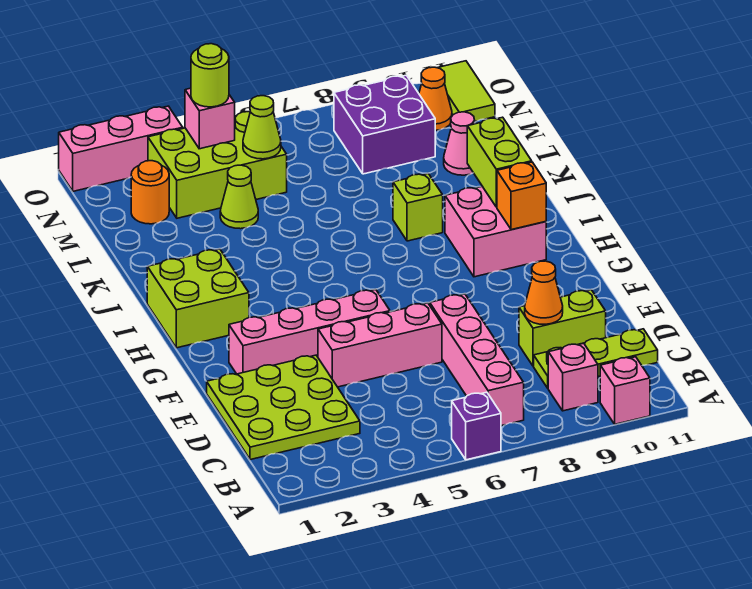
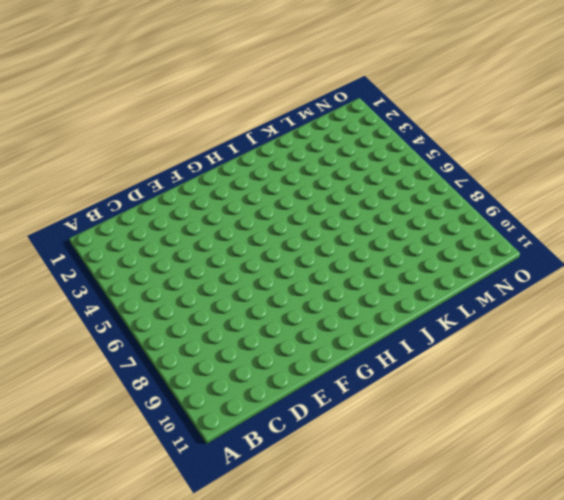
none -> purple 1x1 brick [452,392,501,460]
none -> pink 1x1 brick [600,357,650,424]
none -> pink 1x4 brick [430,294,524,426]

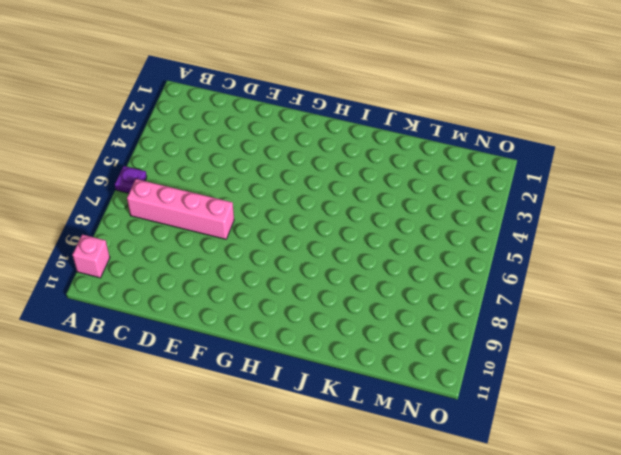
purple 1x1 plate [115,166,147,193] -> purple 1x1 brick [452,392,501,460]
none -> pink 1x1 brick [548,343,598,411]
none -> lime 3x3 plate [207,355,360,460]
none -> lime 1x3 plate [534,329,658,388]

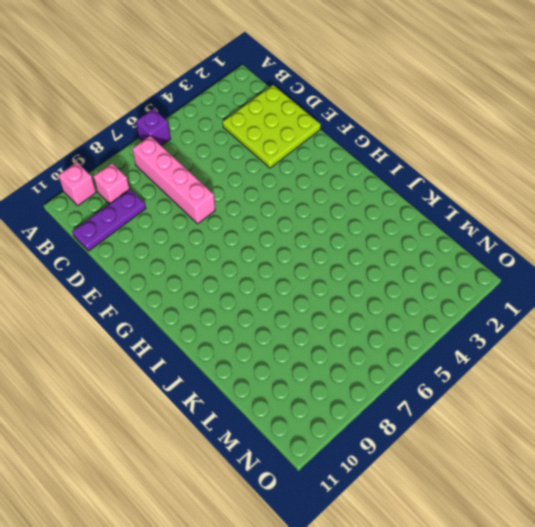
purple 1x3 plate [72,189,146,251] -> lime 1x3 plate [534,329,658,388]
none -> lime 1x2 brick [519,290,606,366]
none -> pink 1x3 brick [318,303,442,387]
none -> pink 1x4 brick [229,289,390,374]

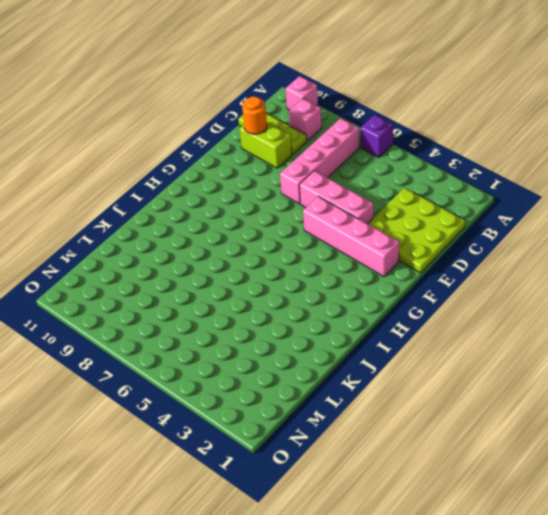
orange 1x1 round brick [242,97,267,134] -> orange 1x1 round brick moved to [131,161,169,224]
none -> lime 2x2 brick [147,249,249,348]
none -> pink 2x2 brick [445,186,546,277]
none -> lime 1x1 brick [393,174,443,241]

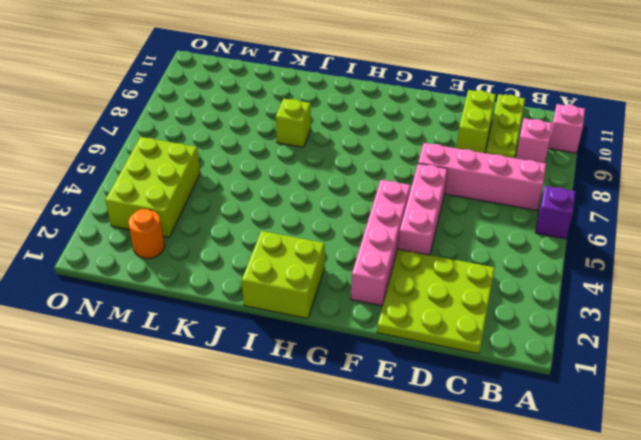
none -> pink 2x2 brick [445,186,546,277]
none -> lime 1x1 cone [220,165,258,229]
none -> pink 1x1 cone [444,112,475,175]

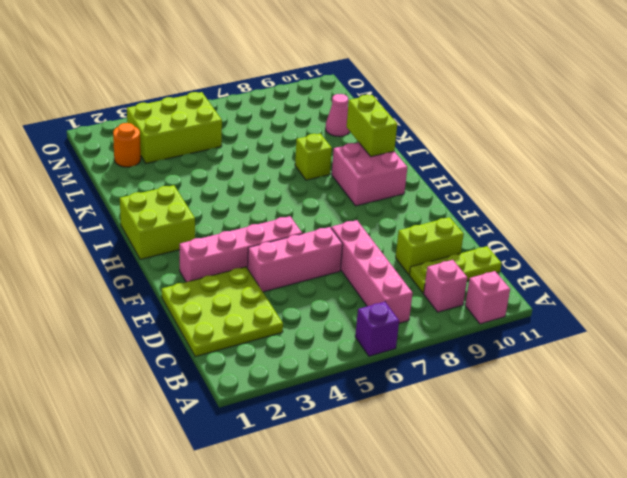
none -> lime 1x1 cone [220,165,258,229]
none -> purple 2x2 brick [334,75,435,174]
none -> orange 1x1 cone [419,67,452,130]

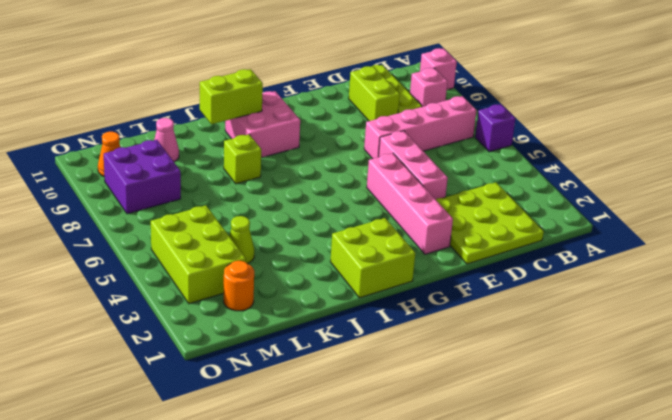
none -> lime 1x2 tile [438,61,495,121]
none -> pink 1x3 brick [59,106,183,191]
none -> orange 1x1 cone [525,261,563,324]

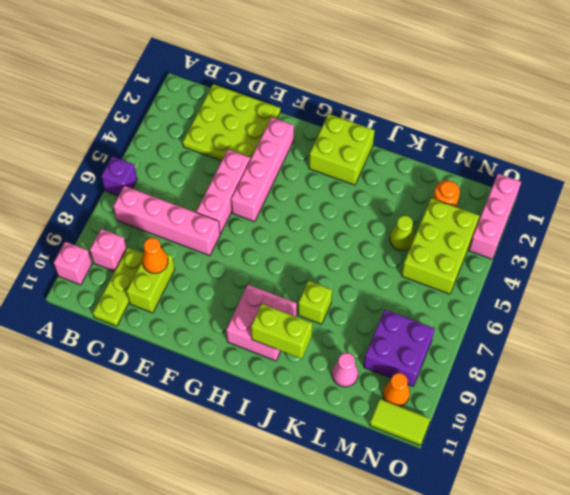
none -> orange 1x1 brick [497,162,546,230]
none -> lime 1x1 cone [243,96,281,159]
none -> pink 1x1 brick [185,88,235,149]

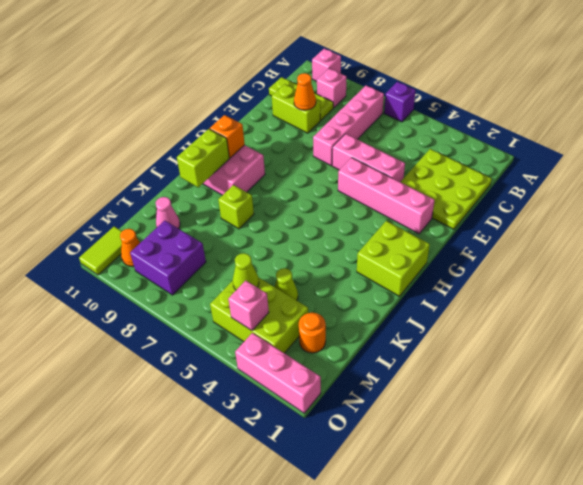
none -> lime 1x1 round brick [191,44,229,107]

